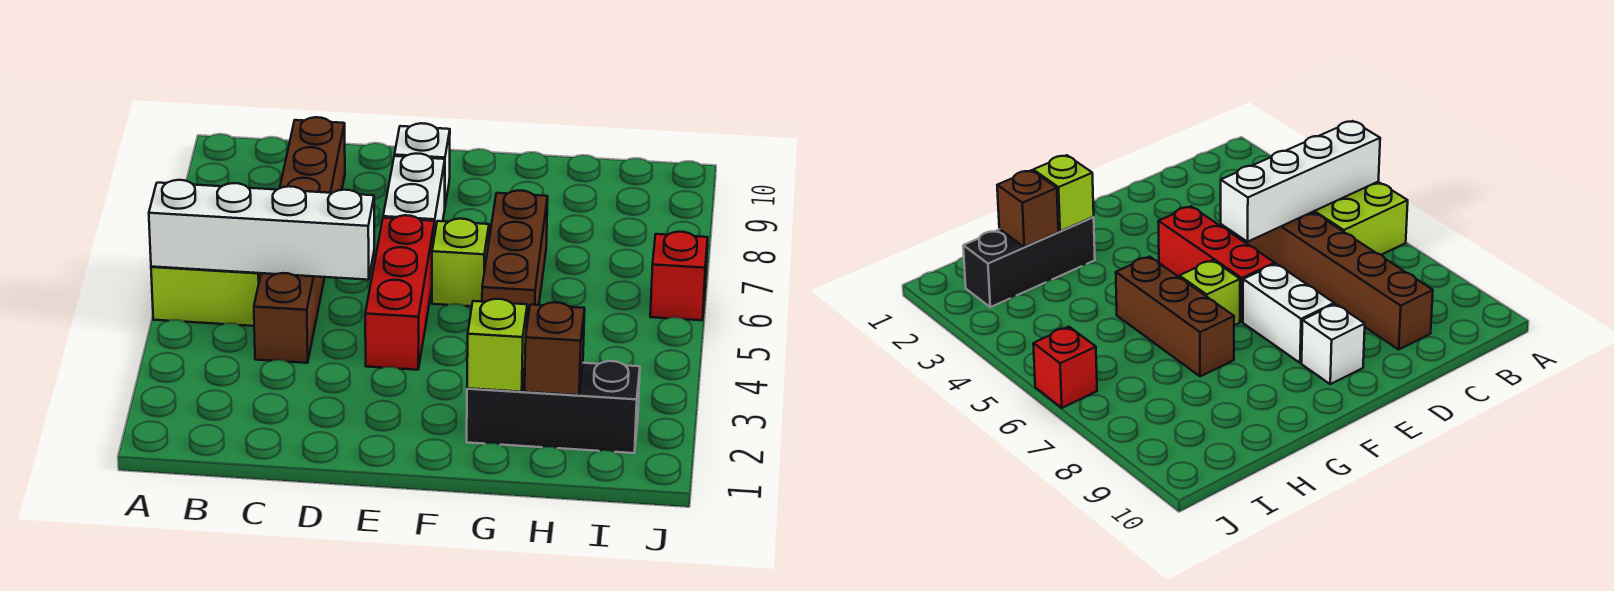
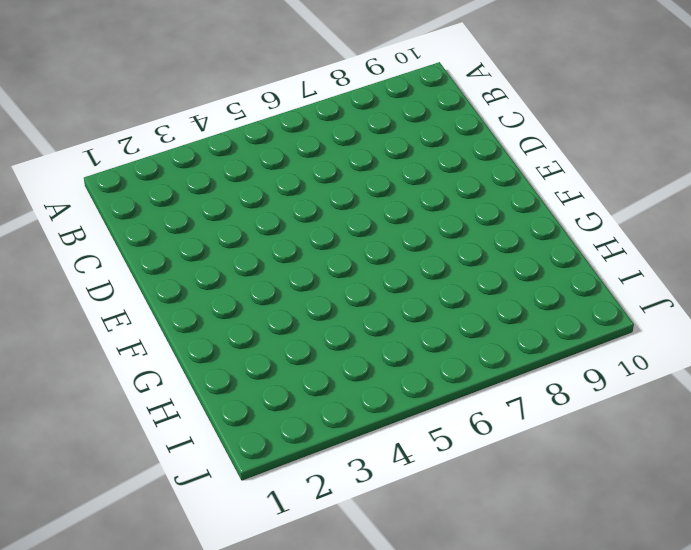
none -> lime 2x2 brick [151,267,261,326]
none -> brown 1x6 brick [254,117,345,363]
none -> red 1x3 brick [365,215,435,370]

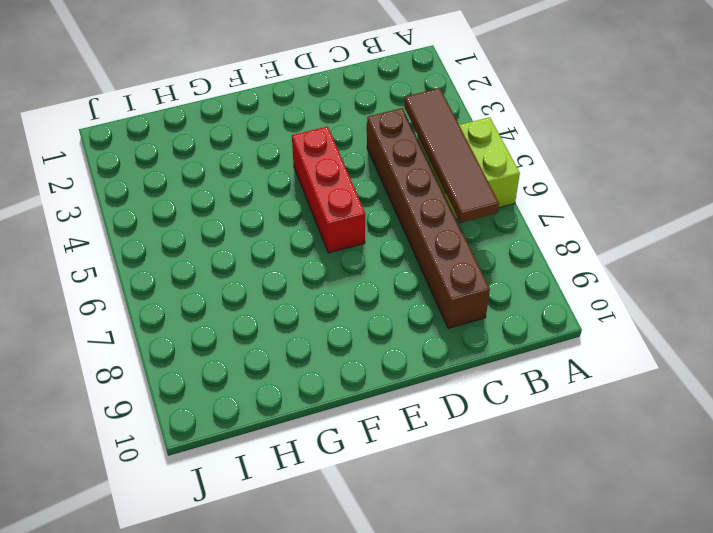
brown 1x4 tile [404,88,499,223] -> white 1x4 brick [149,180,374,280]
none -> white 1x2 brick [383,154,445,237]
none -> white 1x1 brick [394,123,450,205]
none -> lime 1x1 brick [432,219,489,306]

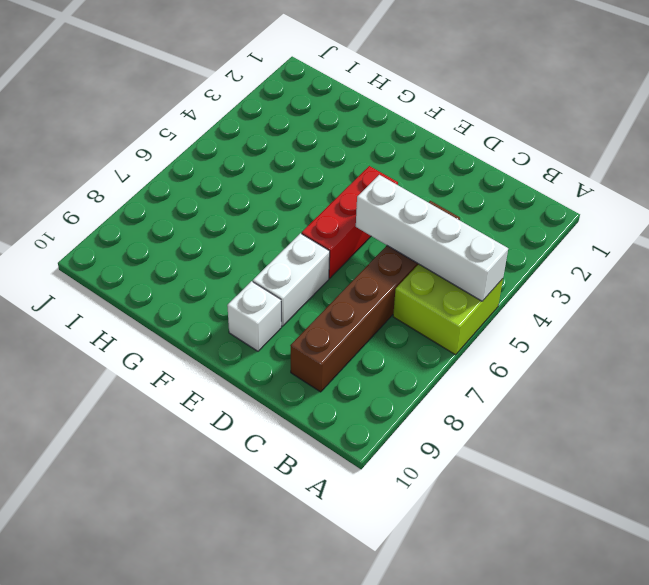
none -> lime 1x1 brick [432,219,489,306]
none -> black 1x3 brick [467,361,640,453]
none -> brown 1x3 brick [482,190,548,323]

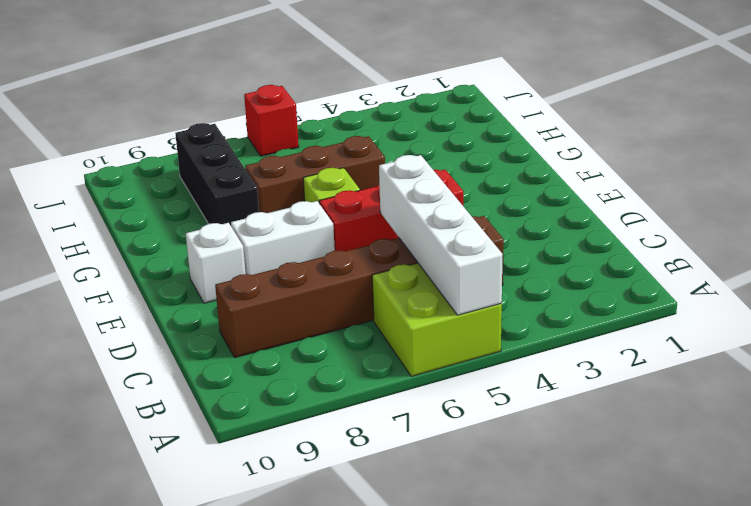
black 1x3 brick [175,123,259,226] -> black 1x3 brick moved to [467,361,640,453]
none -> lime 1x1 brick [467,299,527,392]
none -> brown 1x1 brick [525,302,585,395]

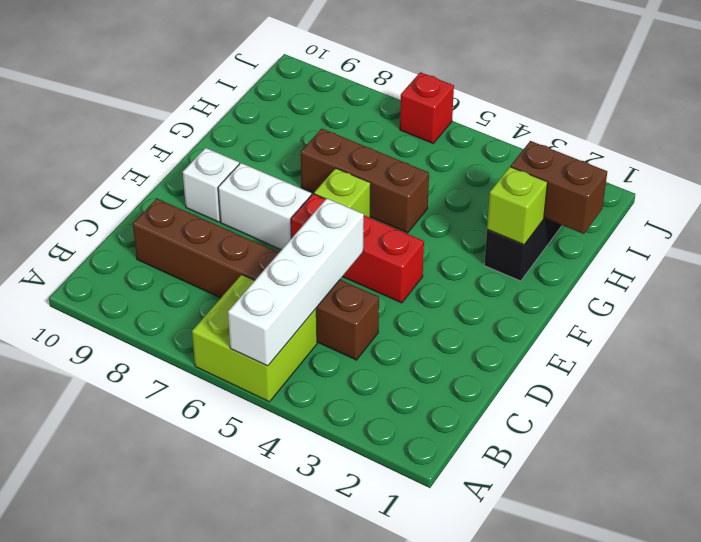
brown 1x2 brick [511,141,607,234] -> brown 1x1 brick [525,302,585,395]

